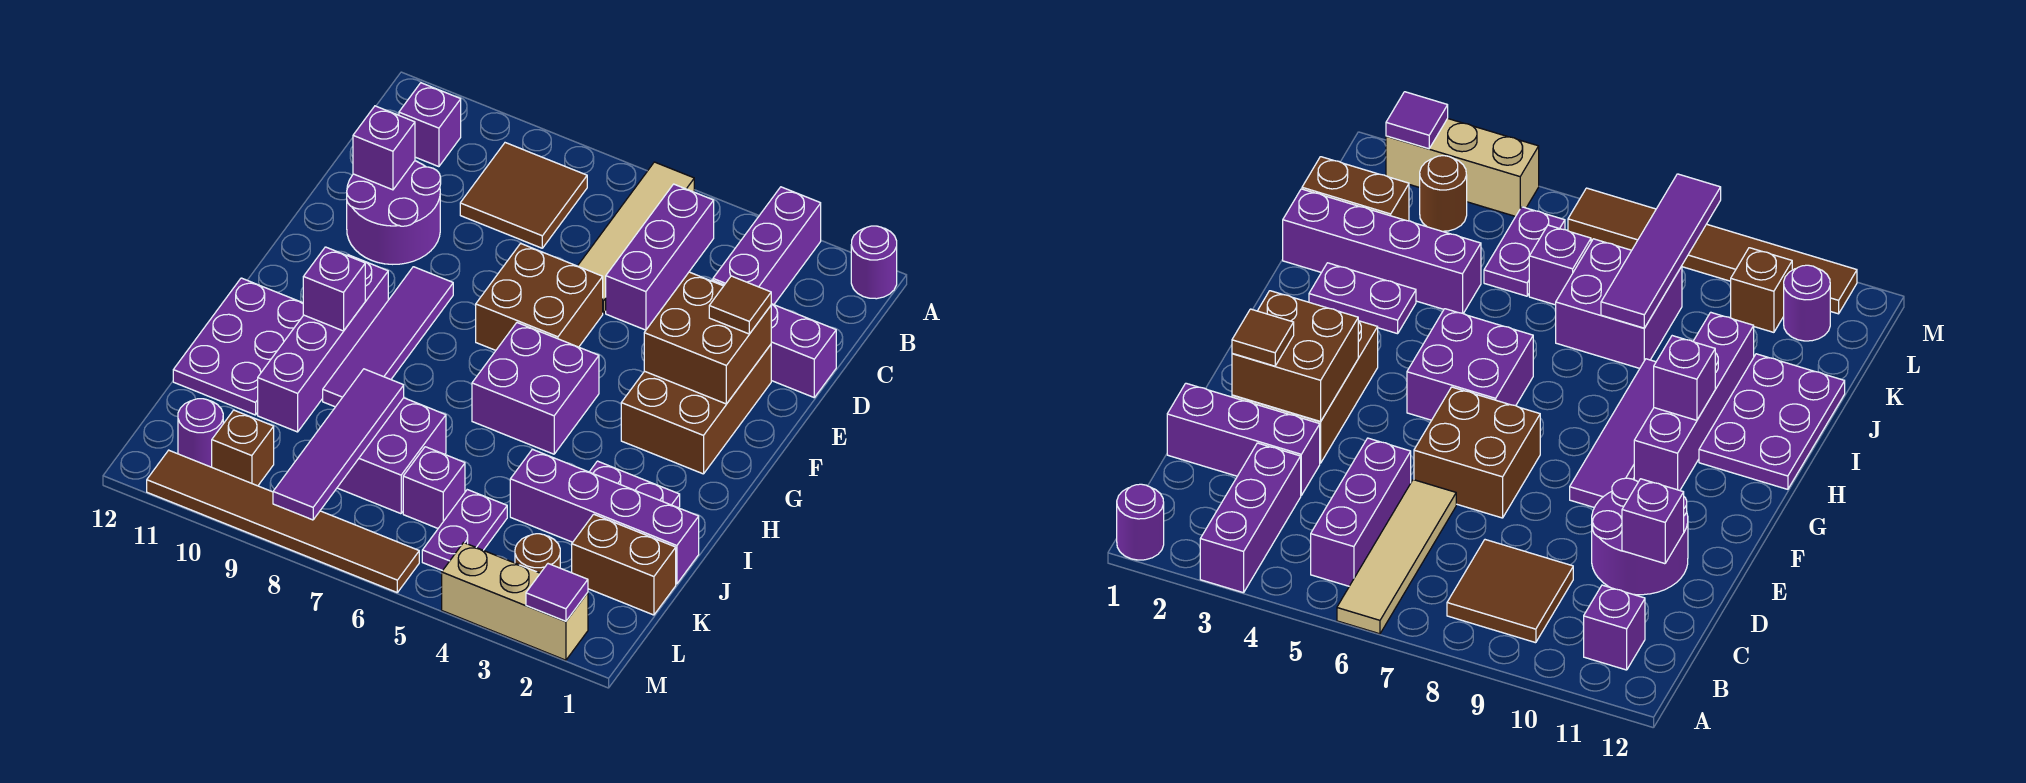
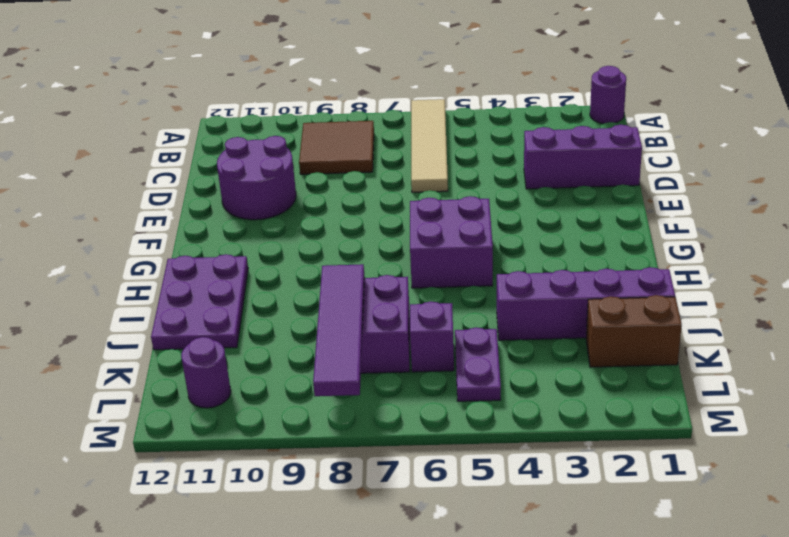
none -> purple 1x3 brick [713,187,821,305]
none -> purple 1x3 brick [606,184,714,330]
none -> purple 1x1 brick [399,83,461,167]
none -> brown 2x3 brick [621,345,771,474]

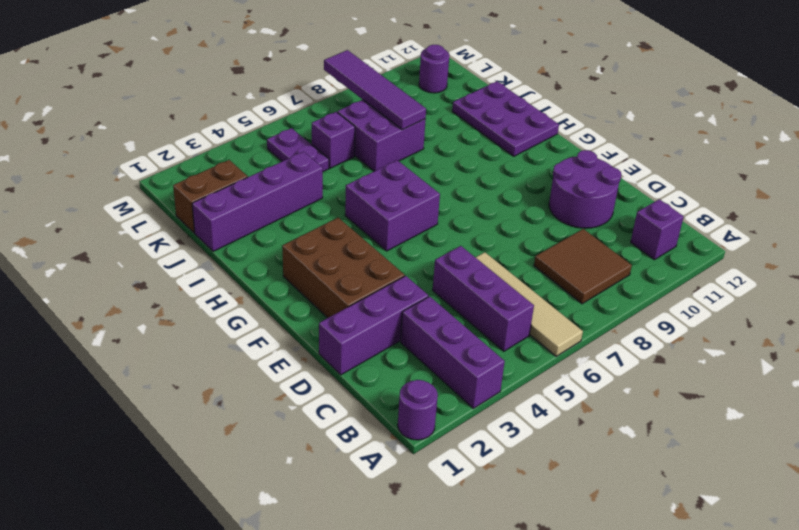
none -> brown 2x2 brick [476,243,603,350]
none -> purple 1x4 tile [323,267,453,407]
none -> purple 1x4 brick [258,255,388,432]
none -> purple 1x2 plate [590,461,680,508]

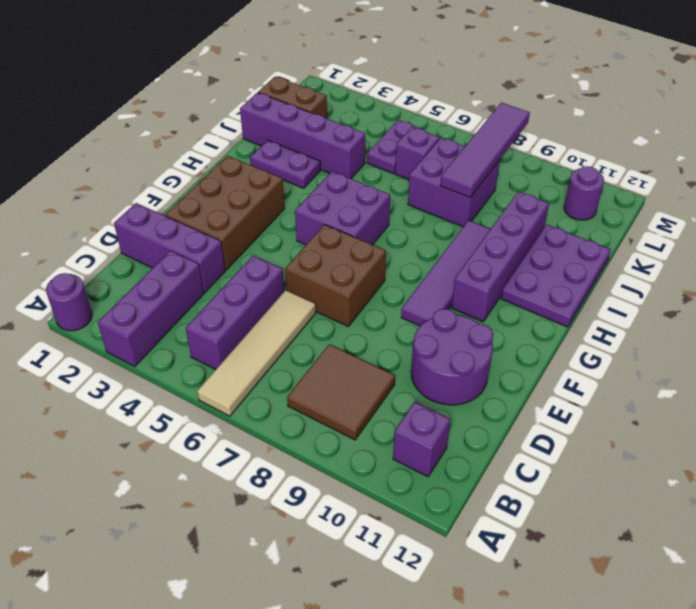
none -> brown 1x1 round brick [515,534,560,573]
none -> brown 1x1 brick [212,410,274,486]
none -> tan 1x3 brick [442,543,588,660]
none -> brown 1x6 tile [147,450,419,592]

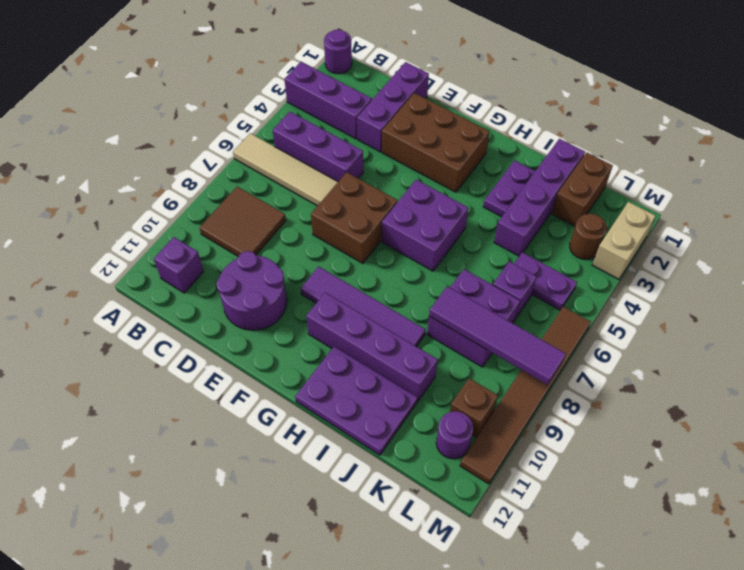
tan 1x2 brick [592,202,655,279] -> tan 1x3 brick [442,543,588,660]
none -> purple 1x1 brick [353,106,415,190]
none -> brown 2x2 brick [644,272,771,404]
none -> purple 1x1 brick [303,247,365,331]
none -> purple 1x1 tile [526,564,588,621]

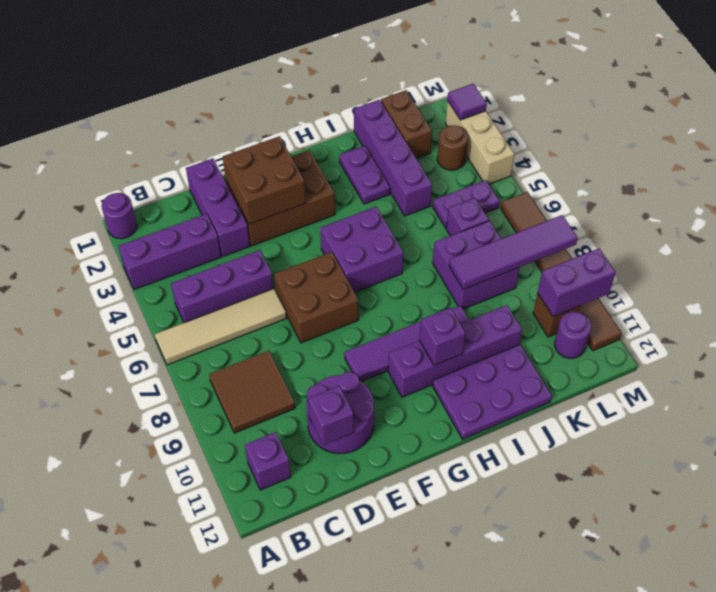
purple 1x2 brick [538,248,616,317] -> none
none -> brown 1x1 tile [709,276,771,334]

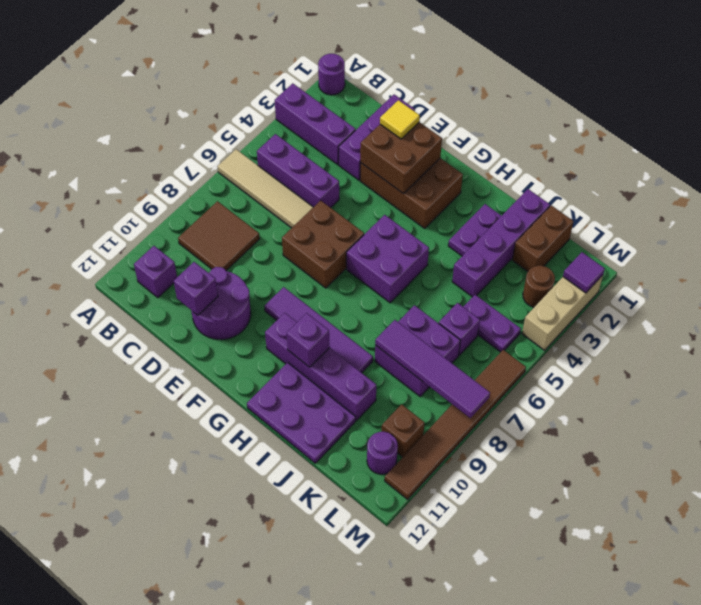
yellow 1x1 tile [380,100,420,139] -> brown 1x1 tile [709,276,771,334]

